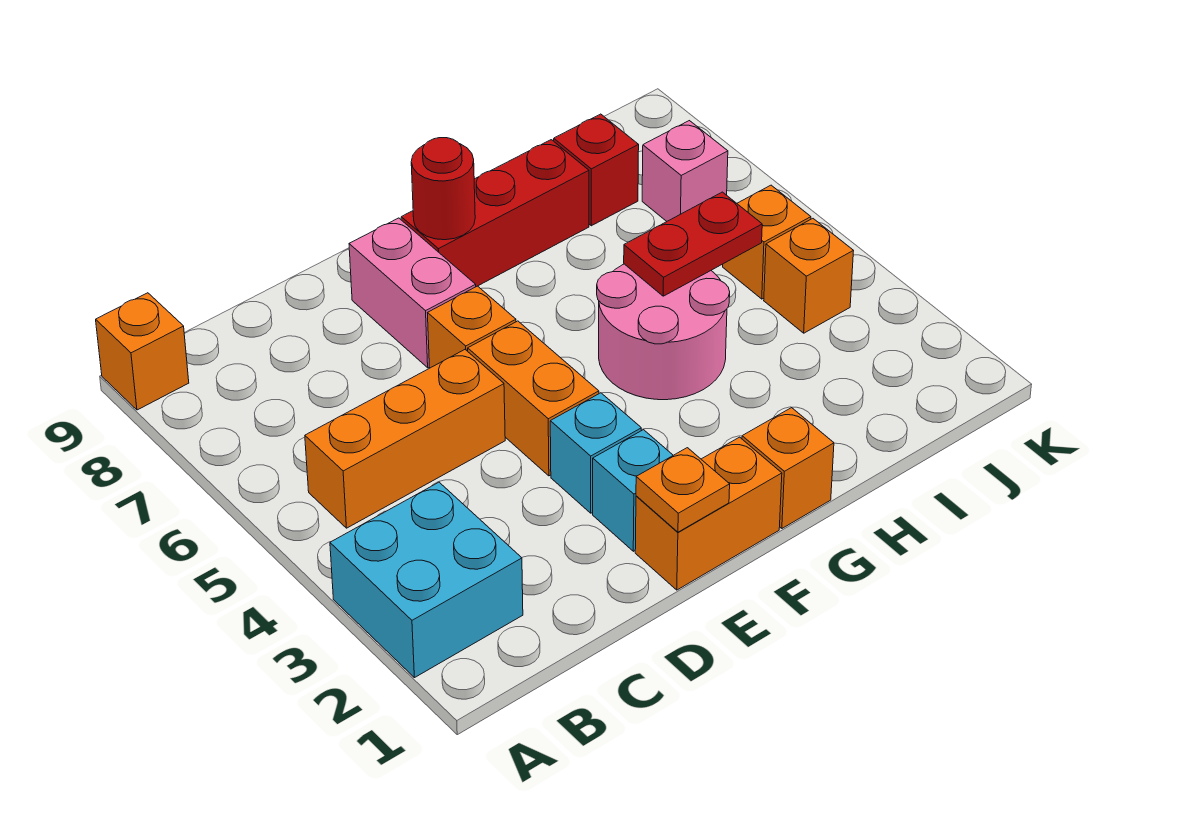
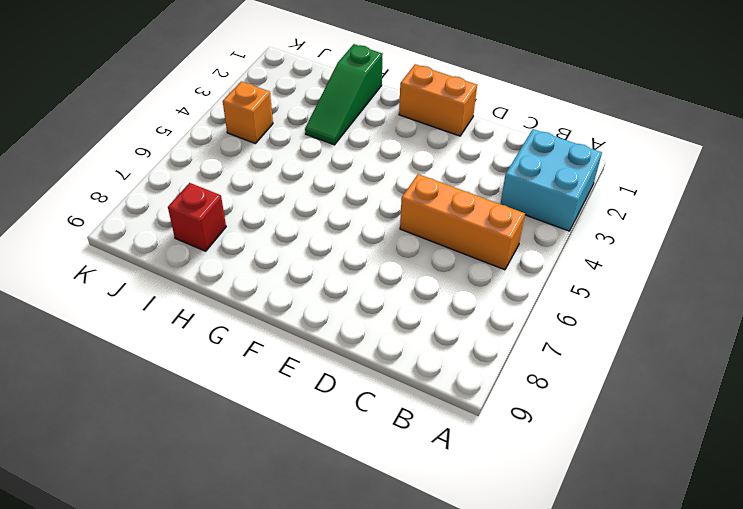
green 1x3 slope [305,44,383,145] -> none
none -> orange 1x1 brick [96,293,189,410]
none -> cyan 1x1 brick [593,430,673,551]
none -> cyan 1x1 brick [550,393,641,513]

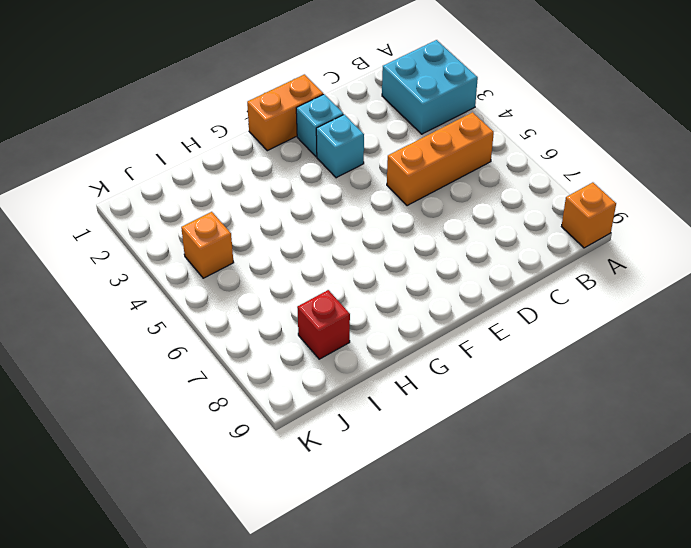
none -> orange 1x2 brick [468,321,599,476]
none -> orange 1x1 brick [428,286,516,368]
none -> pink 1x2 brick [349,218,476,368]

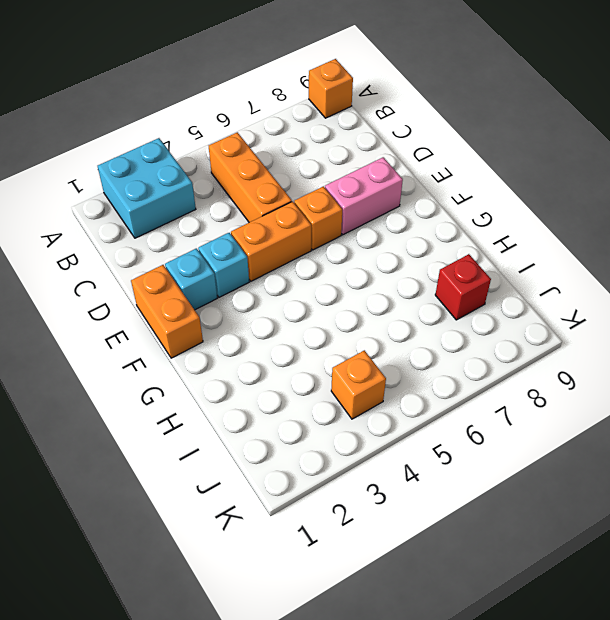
none -> red 1x3 brick [401,140,589,287]
none -> orange 1x1 brick [742,408,834,528]
none -> pink 2x2 round brick [597,264,730,400]

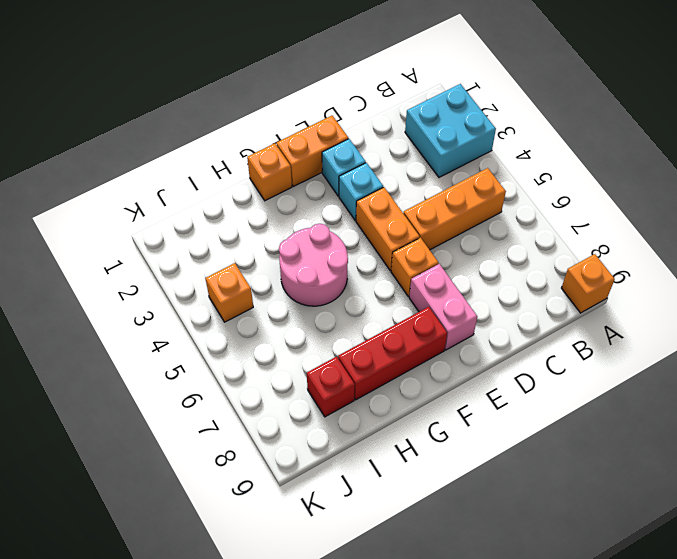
none -> orange 1x1 brick [723,185,811,299]
none -> pink 1x1 brick [642,121,728,221]
none -> orange 1x1 plate [636,448,730,532]

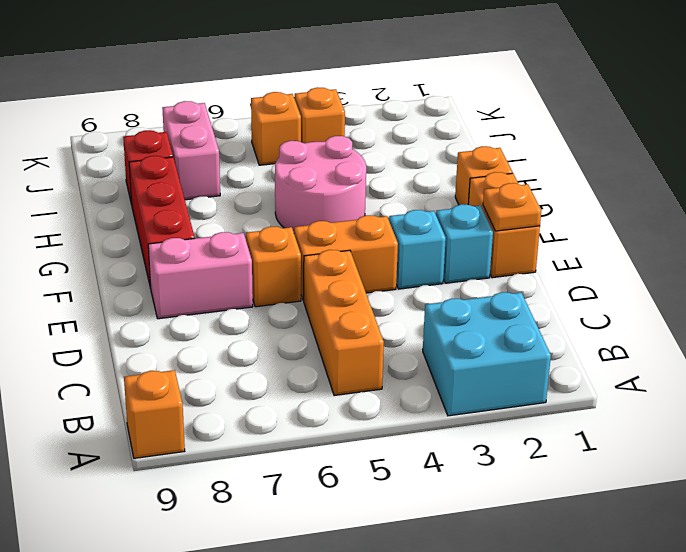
pink 1x2 brick [162,101,220,200] -> pink 1x1 brick [642,121,728,221]
none -> red 1x1 round brick [411,138,475,240]
none -> red 1x2 plate [624,192,762,296]

